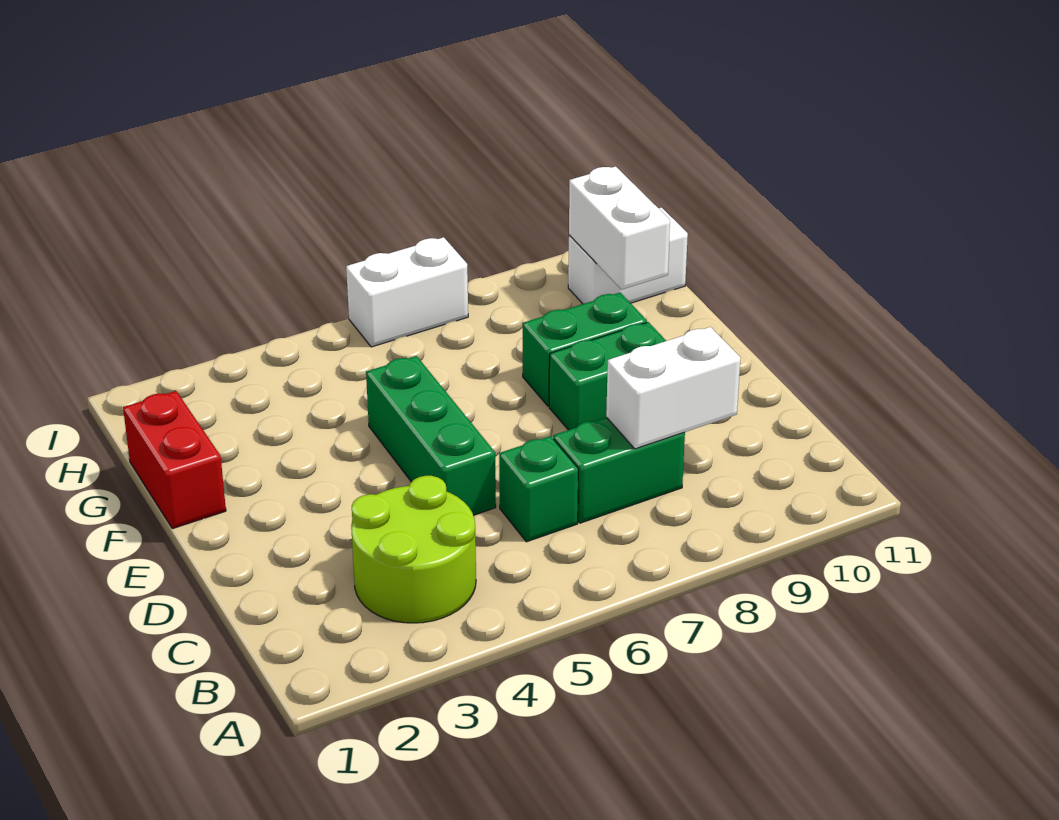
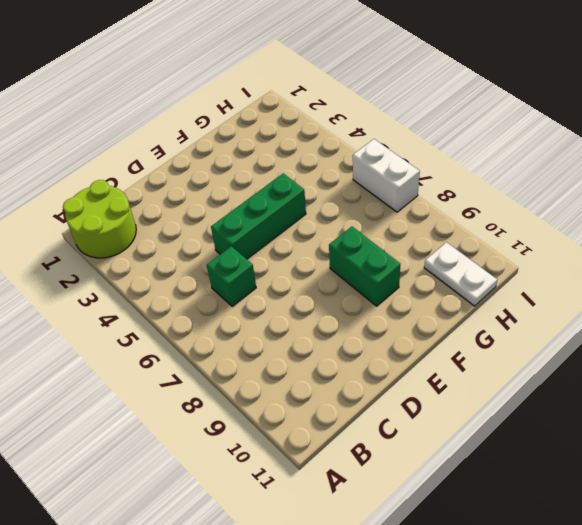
lime 2x2 round brick [63,180,136,258] -> lime 2x2 round brick moved to [351,476,476,623]
white 1x2 plate [424,242,497,306] -> white 1x2 brick [568,208,688,304]
none -> green 1x2 brick [553,418,685,523]
none -> green 1x2 brick [549,322,666,430]

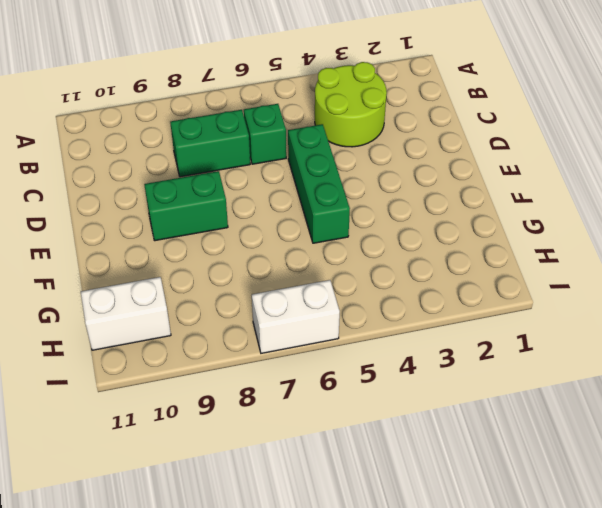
none -> red 1x2 brick [123,391,226,529]
none -> green 1x2 brick [523,293,647,406]

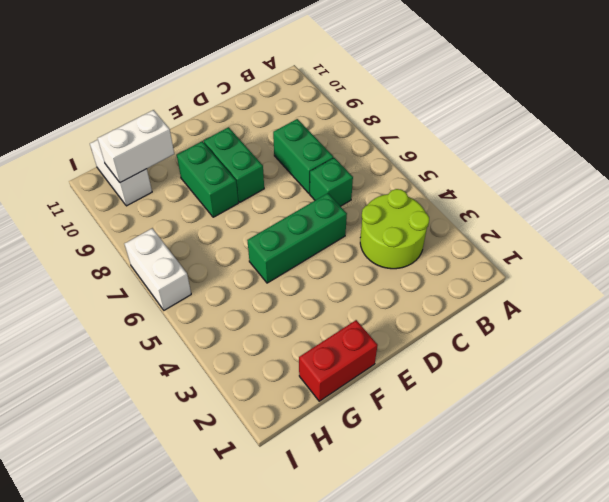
none -> white 1x2 brick [606,327,740,449]

